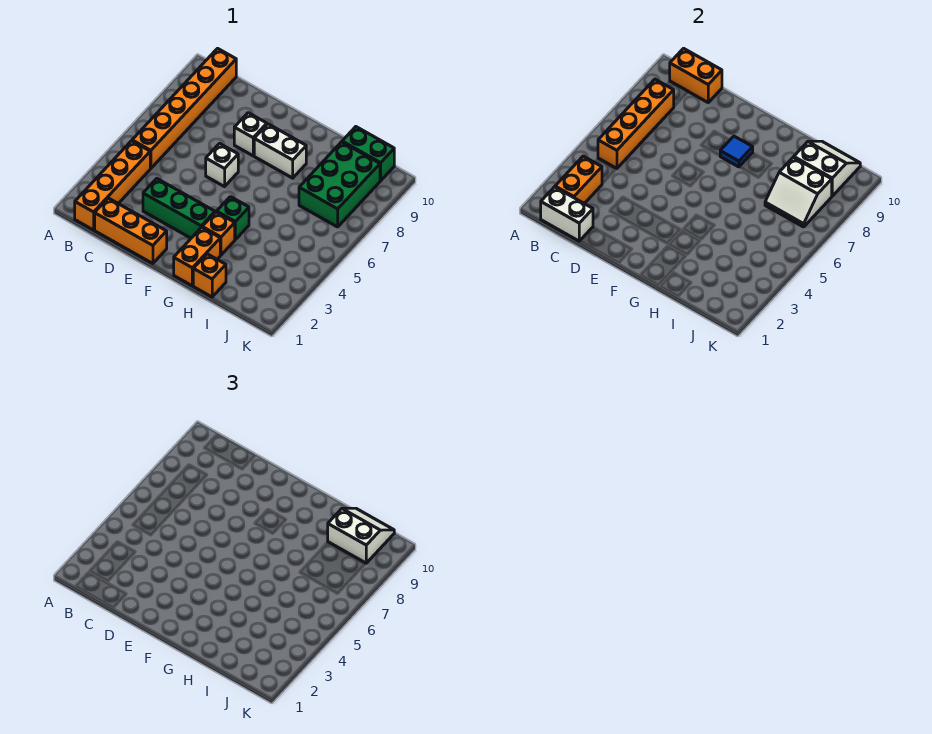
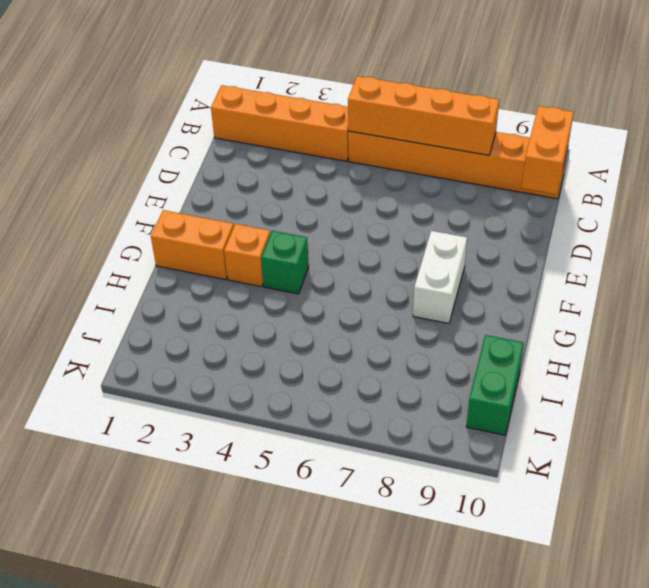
none -> orange 1x3 brick [95,198,167,264]
none -> green 1x3 brick [143,179,215,238]
none -> white 1x1 brick [206,144,238,187]

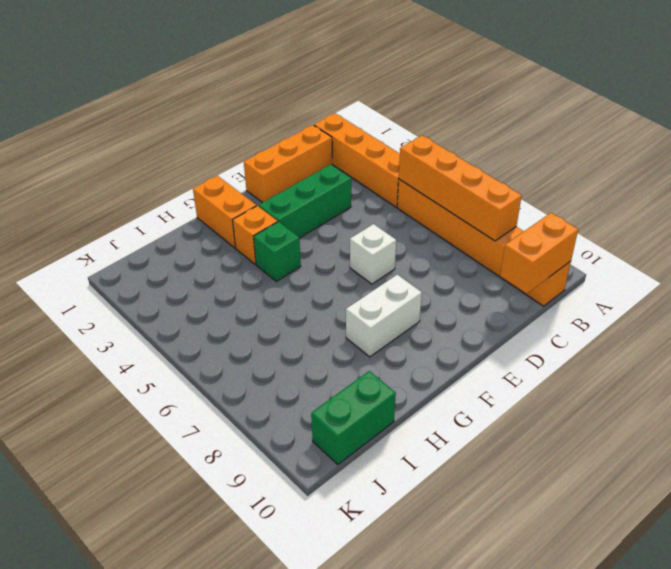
none -> white 1x1 brick [234,113,267,156]
none -> orange 1x1 brick [193,254,226,297]
none -> green 2x3 brick [299,142,380,227]

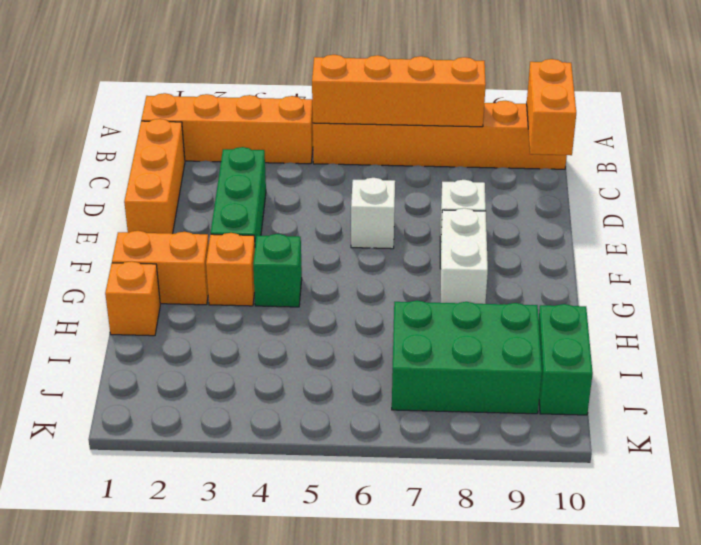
none -> white 1x2 brick [541,187,593,241]
none -> orange 1x2 brick [555,156,602,204]
none -> blue 1x1 tile [720,136,753,167]

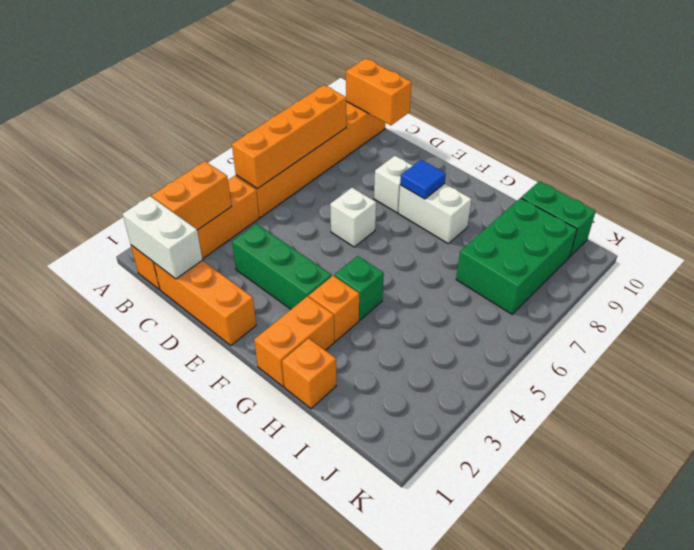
none -> white 2x2 slope [765,157,832,227]
none -> white 2x2 slope [794,141,860,196]
none -> white 2x2 slope [328,508,394,563]

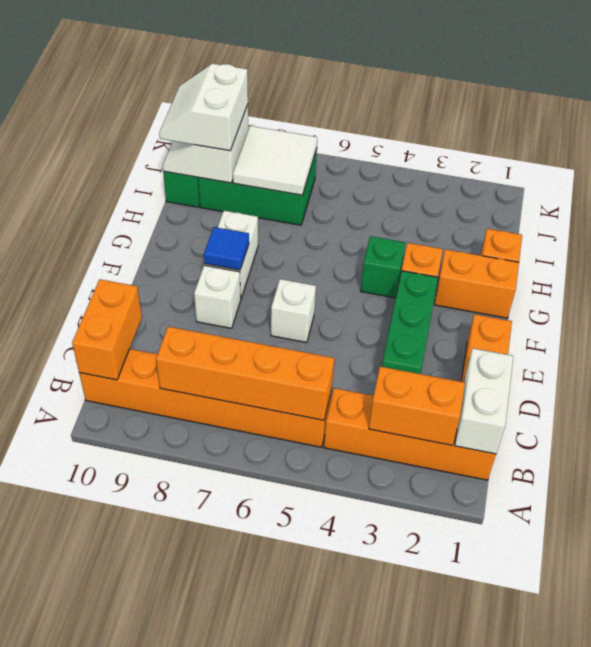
white 2x2 tile [233,126,317,195] -> white 2x2 slope [765,157,832,227]

